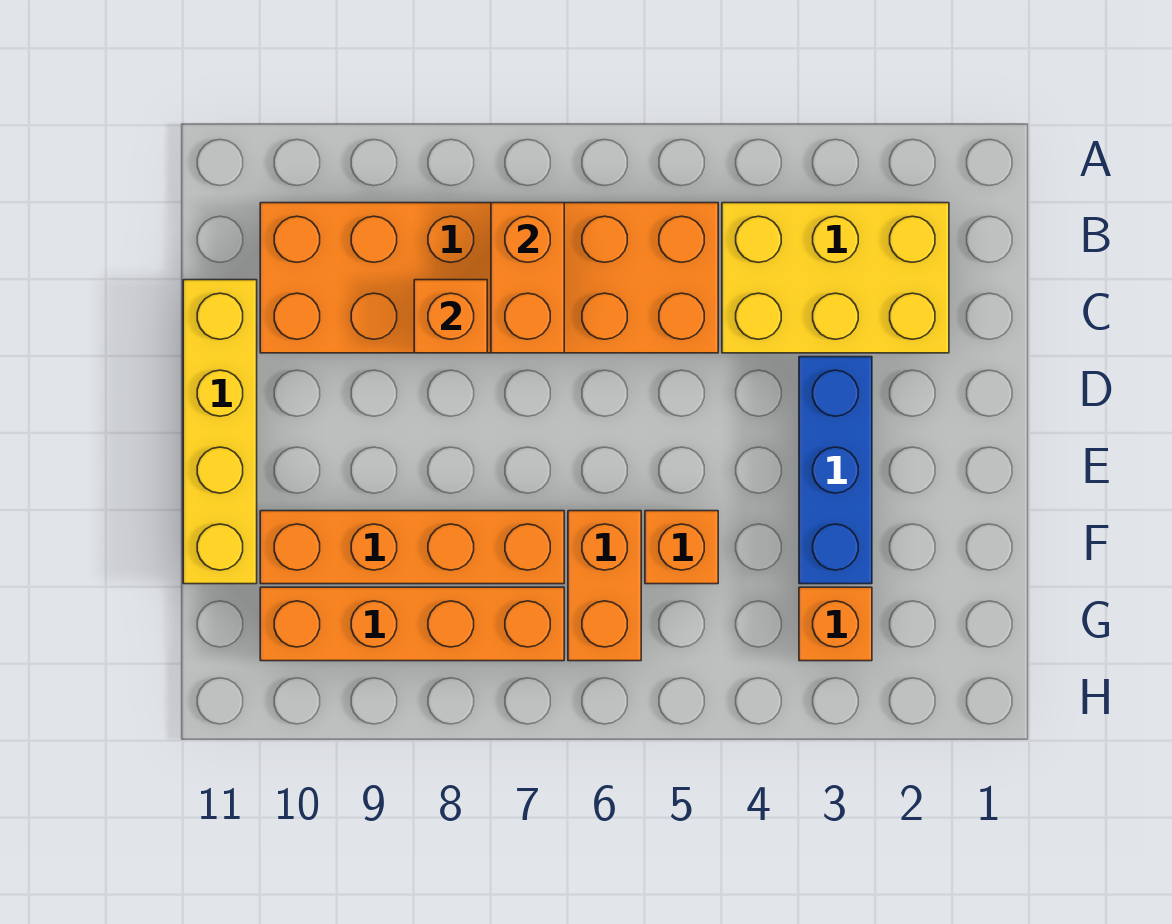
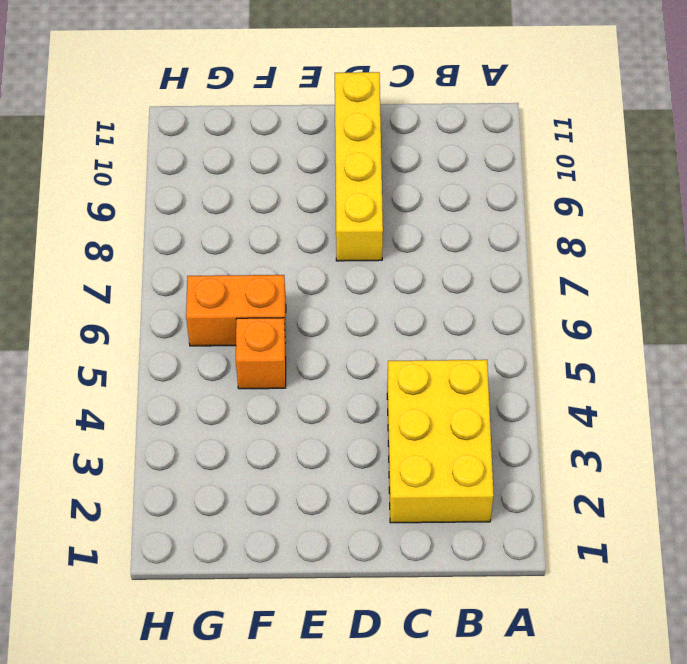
yellow 1x4 brick [335,72,383,261] -> yellow 1x4 brick turned to [183,280,257,584]
none -> orange 2x6 brick [260,203,718,353]
none -> blue 1x3 brick [799,357,872,584]

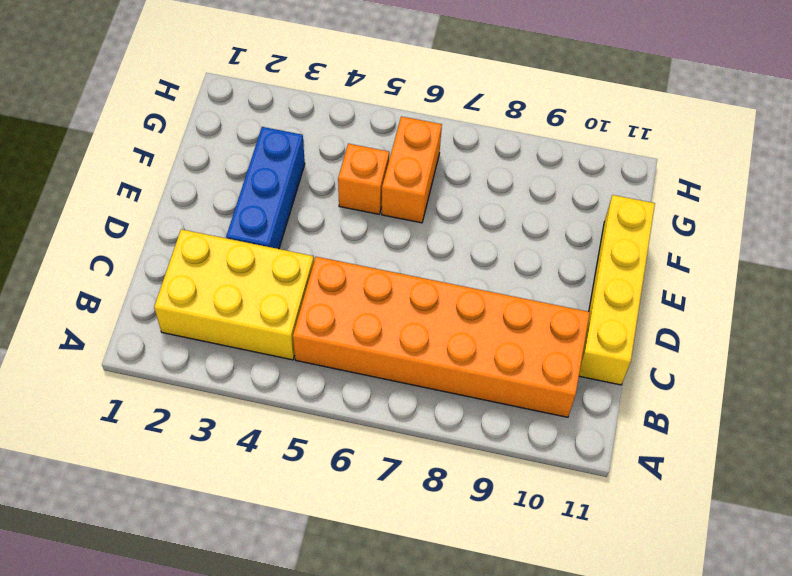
none -> orange 1x4 brick [260,511,564,584]
none -> orange 1x1 brick [799,587,872,661]

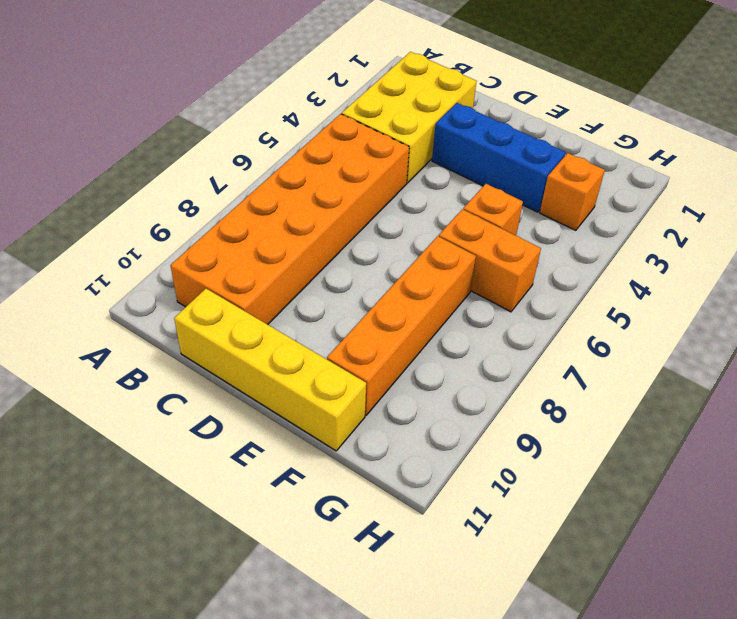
none -> orange 1x4 brick [260,587,564,661]
none -> orange 1x2 brick [491,203,564,353]

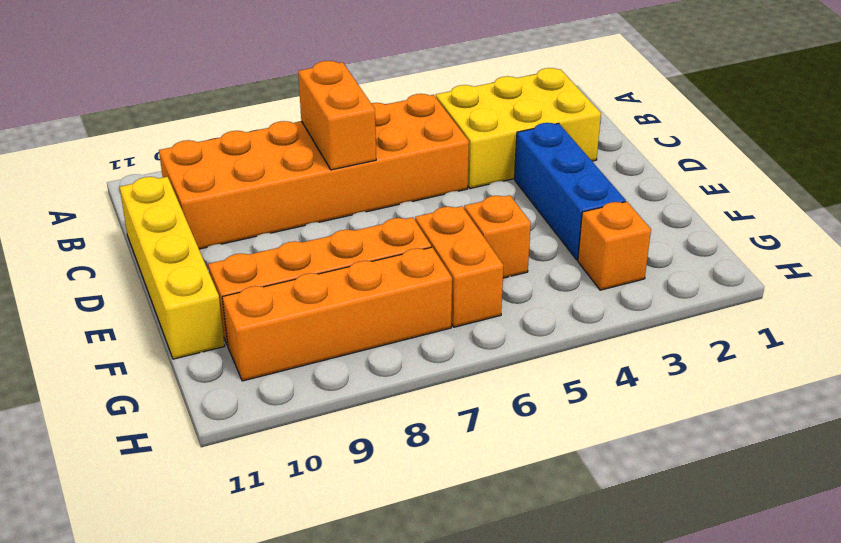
none -> orange 1x1 brick [414,280,487,353]

